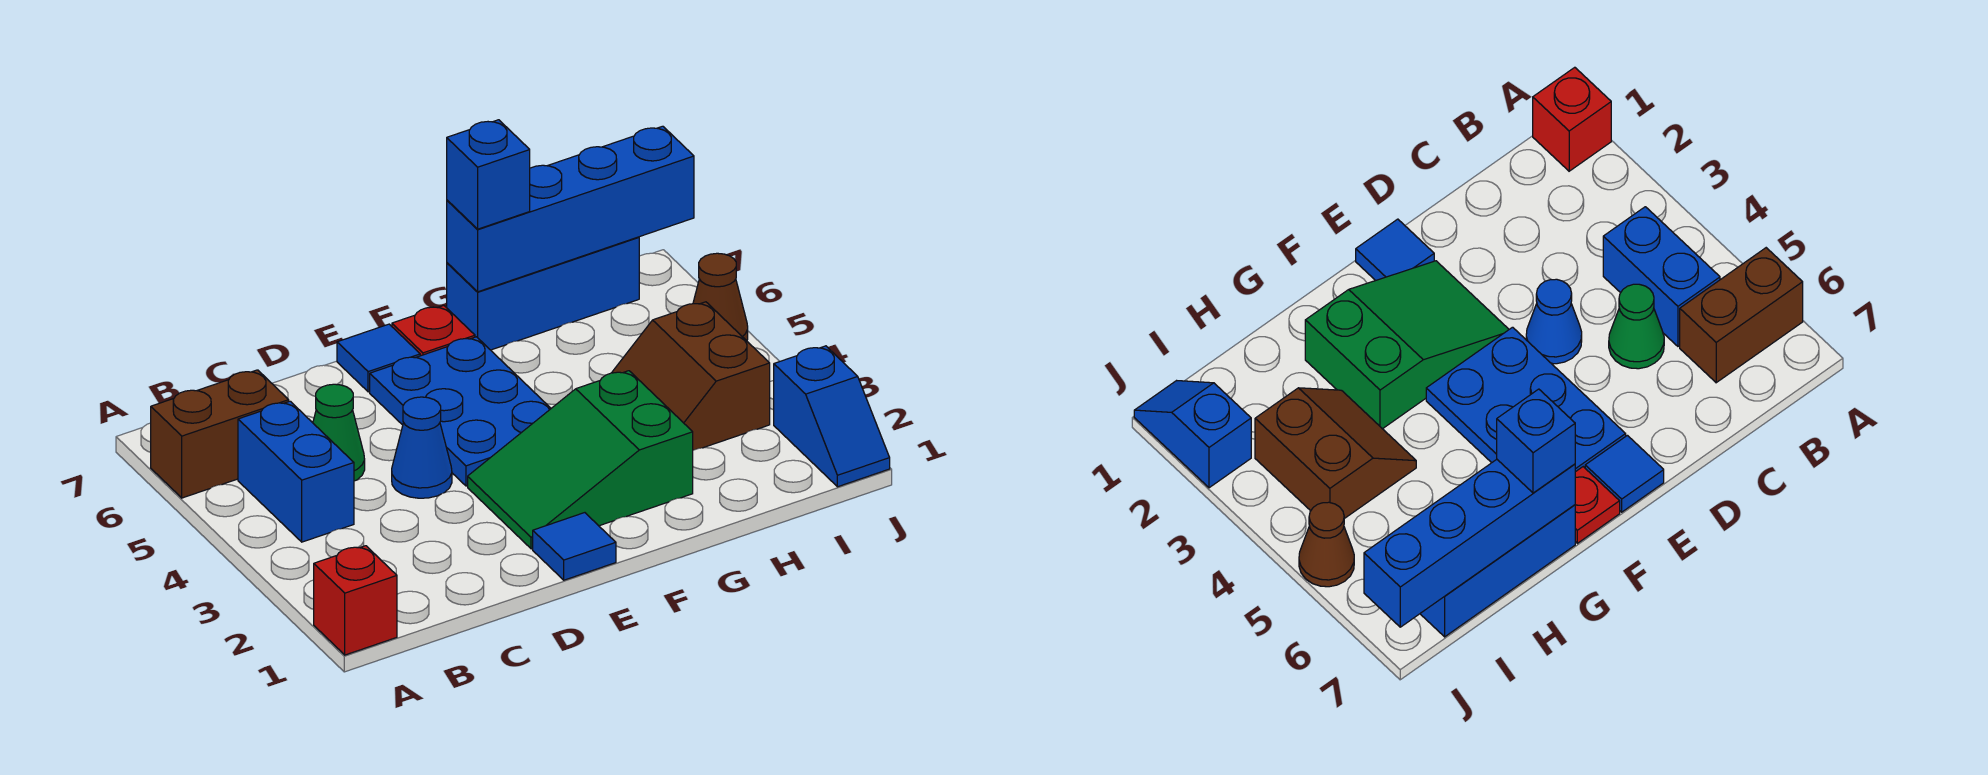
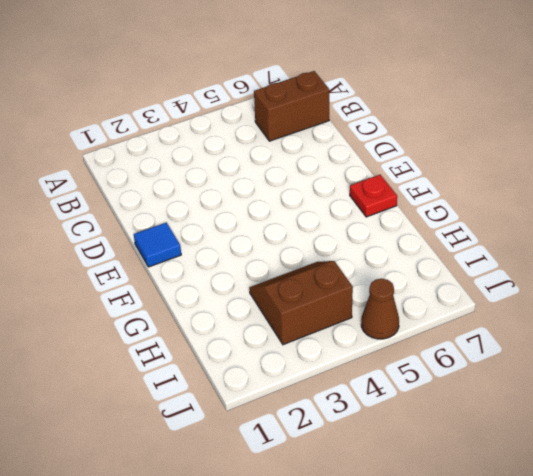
brown 1x2 brick [254,71,329,141] -> brown 1x2 brick turned to [151,370,289,498]
none -> red 1x1 brick [314,546,397,655]
none -> blue 1x2 brick [238,401,354,542]
none -> green 1x1 cone [313,384,365,481]

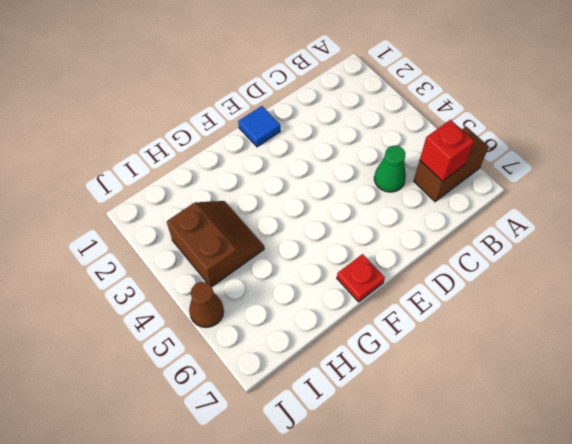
red 1x1 brick [420,120,474,181] -> red 1x1 brick moved to [314,546,397,655]
none -> blue 1x2 brick [238,401,354,542]
none -> blue 1x1 cone [392,397,452,498]
none -> green 2x3 slope [468,371,693,549]

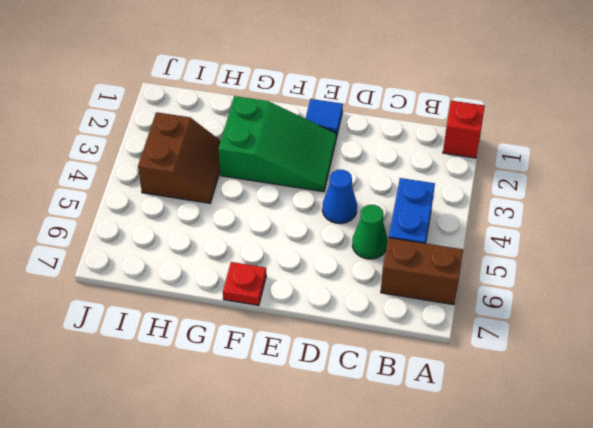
none -> blue 2x3 plate [370,337,551,486]
none -> blue 1x1 tile [337,324,420,392]
none -> blue 1x3 brick [447,237,639,350]

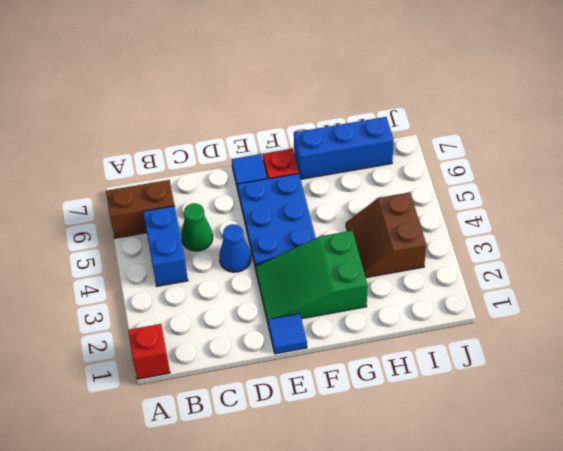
none -> blue 1x2 slope [774,346,890,487]
none -> brown 1x1 cone [693,253,748,341]
none -> blue 1x4 brick [447,126,694,292]

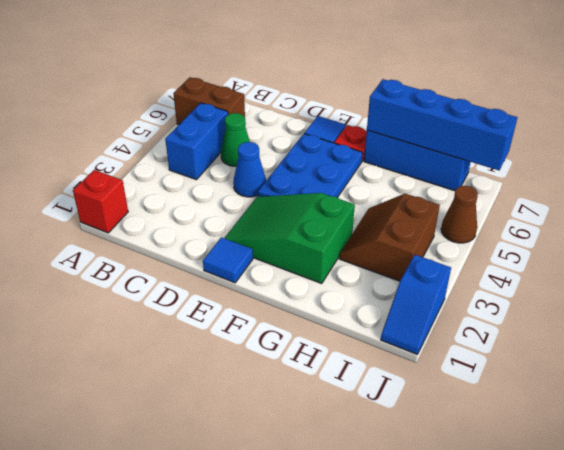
none -> blue 1x1 brick [447,120,530,229]

